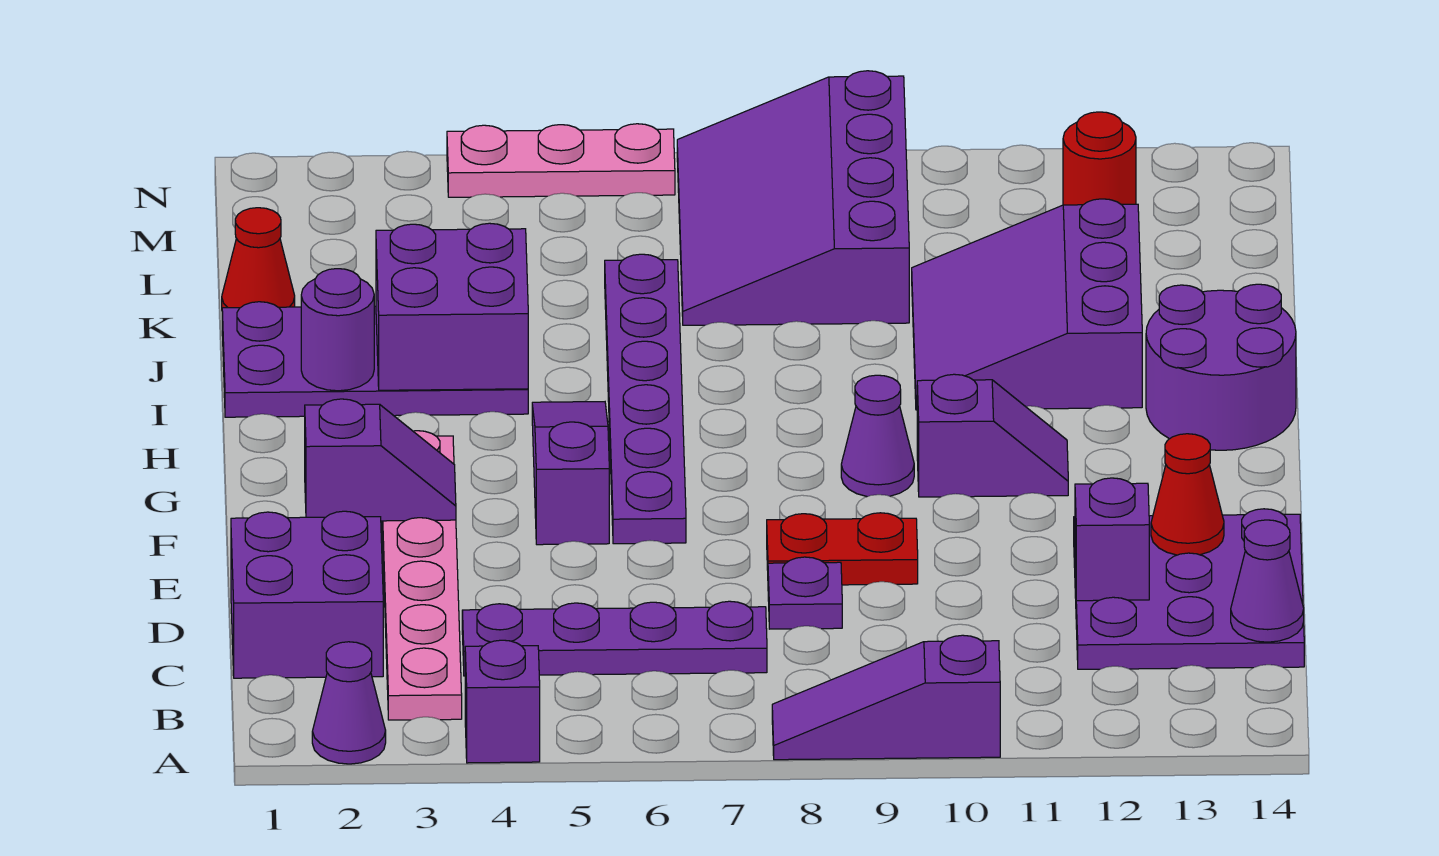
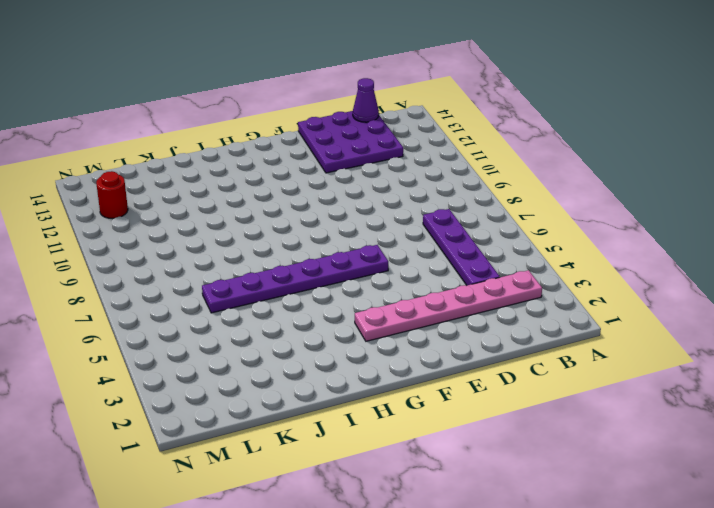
none -> purple 1x1 cone [312,642,386,764]
none -> purple 1x1 brick [465,640,540,763]
none -> purple 1x3 slope [772,635,1000,760]

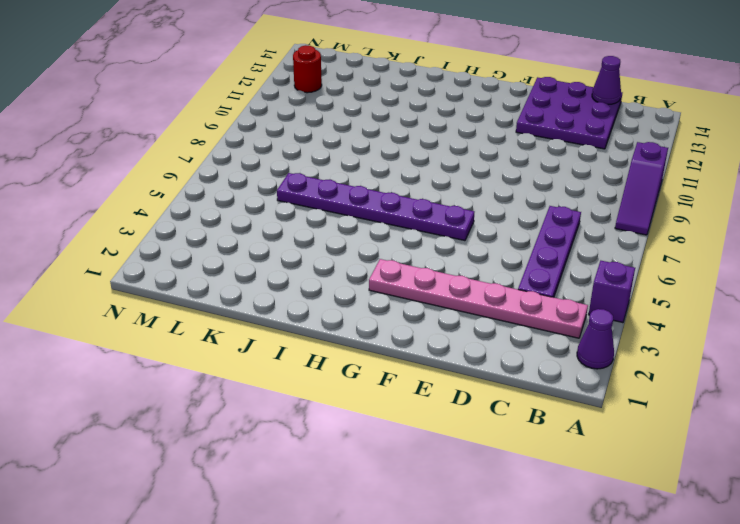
none -> purple 2x2 brick [231,511,383,678]
none -> purple 1x1 plate [768,557,842,629]
none -> red 1x2 plate [767,513,918,585]

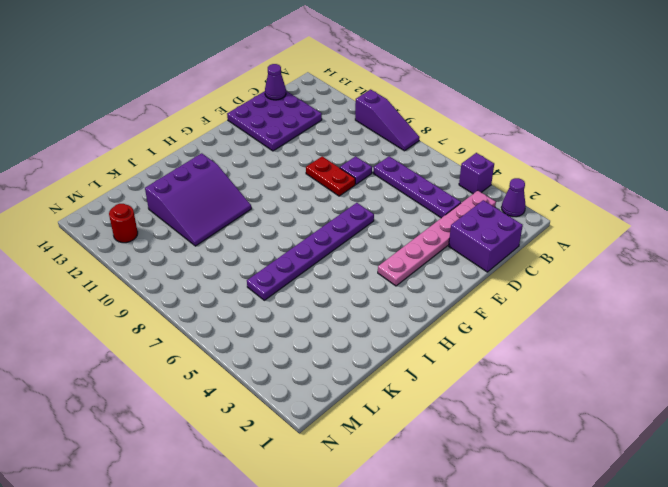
none -> purple 1x3 slope [532,402,609,545]
none -> purple 1x1 cone [841,375,914,497]
none -> purple 1x2 slope [917,374,1068,497]

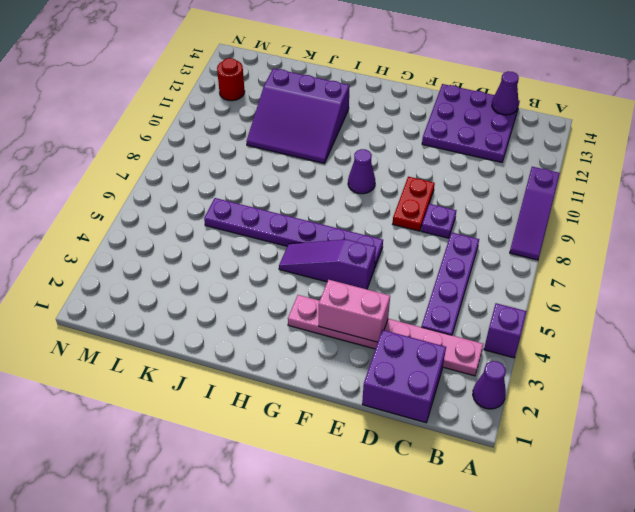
pink 1x2 brick [319,280,390,342] -> purple 1x2 slope [305,399,456,521]
none -> purple 1x2 slope [917,374,1068,497]
none -> purple 2x2 round brick [1146,284,1296,450]
none -> purple 2x4 plate [222,302,528,417]

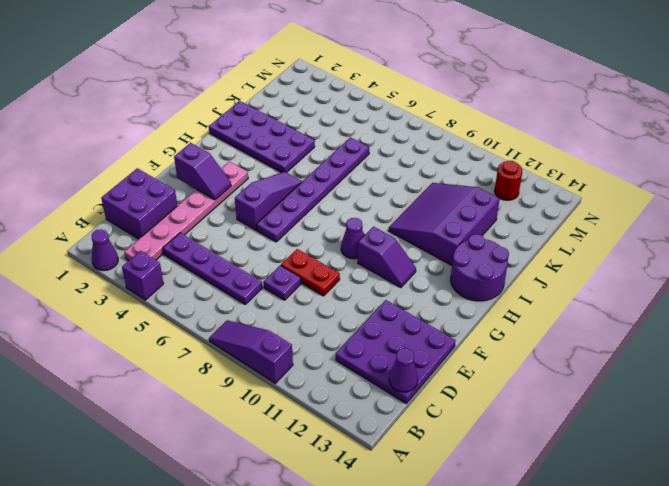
none -> red 1x1 cone [222,208,295,308]
none -> purple 3x4 slope [677,71,909,325]
none -> pink 1x3 plate [447,124,675,197]

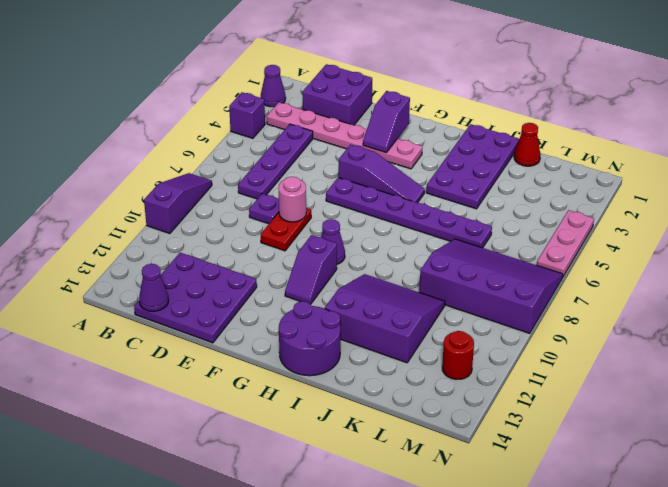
pink 1x1 round brick [279,177,306,222] -> none
none -> purple 1x1 brick [1075,478,1149,601]
none -> red 1x1 cone [1151,434,1224,555]
none -> purple 1x1 round brick [301,269,374,391]

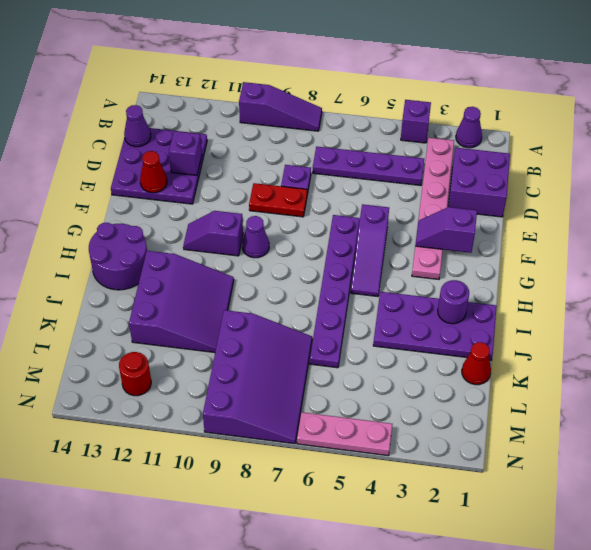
none -> purple 2x2 brick [376,223,528,390]

